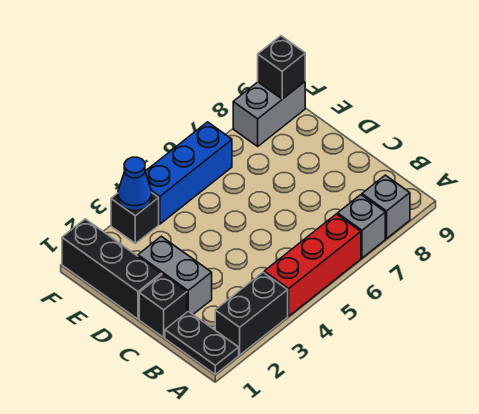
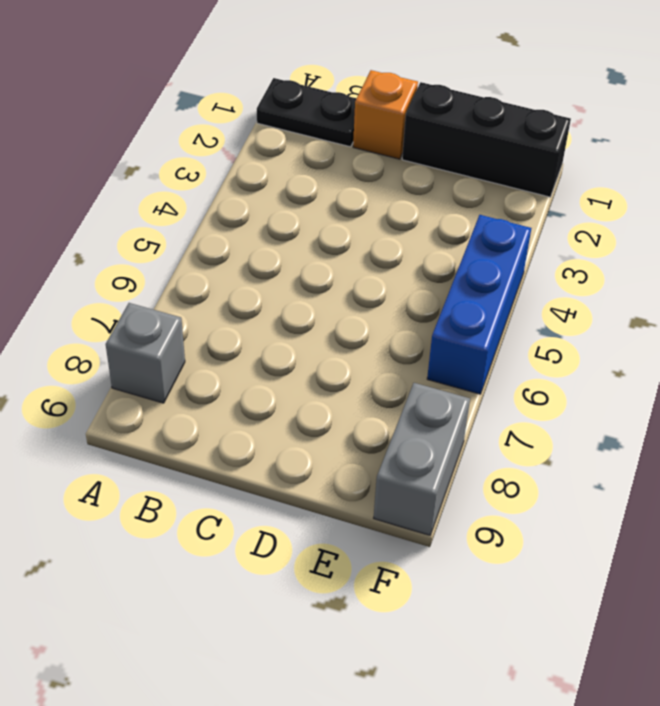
orange 1x1 brick [353,70,418,159] -> black 1x1 brick [139,274,187,337]
none -> black 1x2 brick [215,272,288,355]
none -> red 1x3 brick [264,214,361,316]
none -> grey 1x1 brick [338,195,385,258]

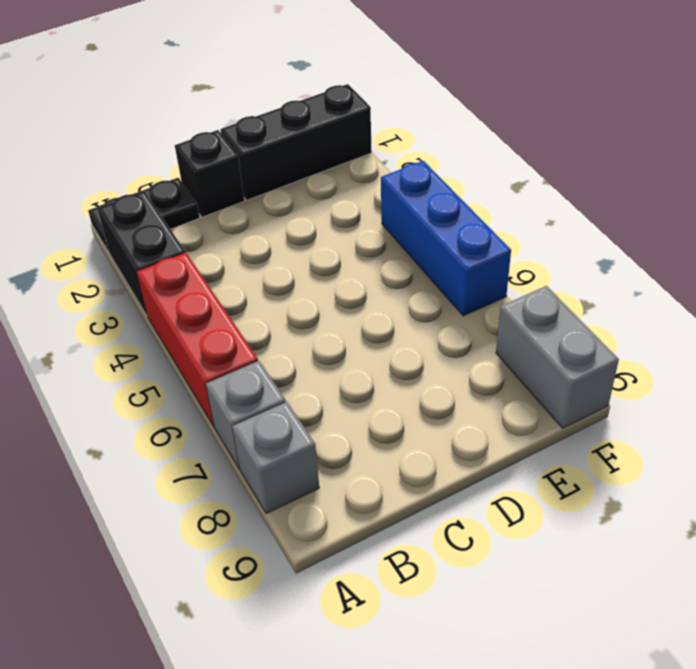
none -> grey 1x2 brick [138,236,212,314]
none -> black 1x1 brick [111,193,159,243]
none -> blue 1x1 cone [118,157,152,210]

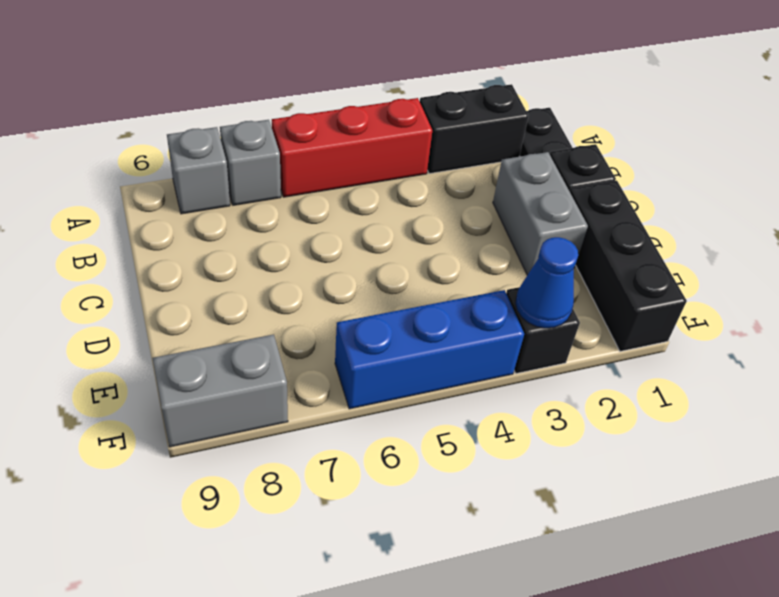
none -> black 1x1 brick [258,36,305,99]

